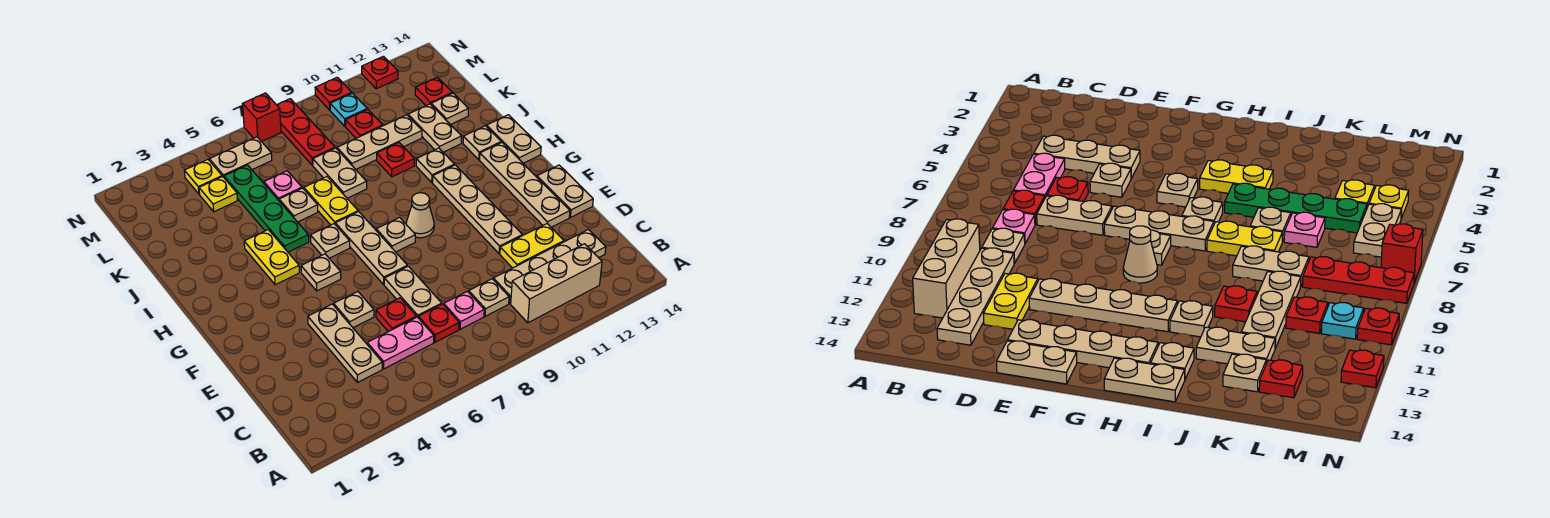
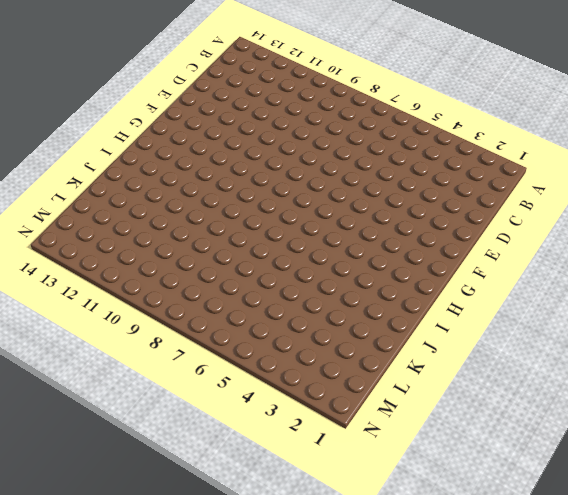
none -> tan 1x3 brick [511,244,602,323]
none -> tan 1x3 plate [308,304,382,382]
none -> pink 1x2 plate [367,317,434,369]
none -> red 1x1 plate [418,304,459,342]

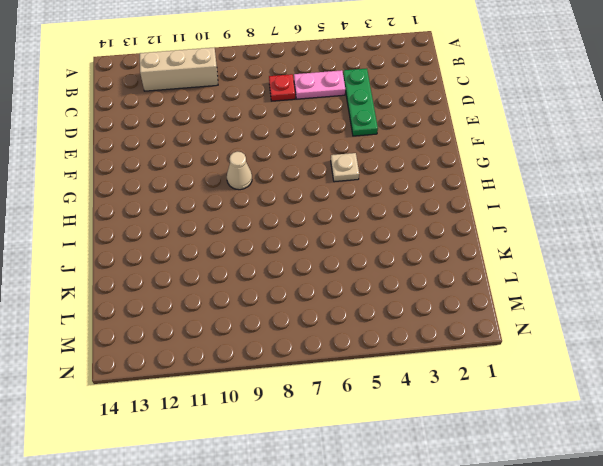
green 1x3 plate [343,68,378,136] -> tan 1x3 plate [308,304,382,382]
none -> pink 1x1 plate [444,291,484,329]
none -> tan 1x1 plate [469,279,509,316]
none -> tan 1x4 plate [493,230,606,303]
none -> red 1x1 plate [376,298,416,332]

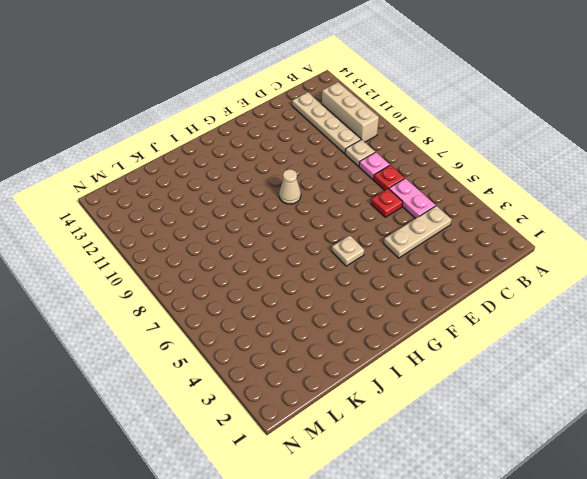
none -> tan 1x2 plate [384,266,442,317]
none -> yellow 1x2 plate [500,224,564,268]
none -> tan 1x1 plate [334,292,374,328]
none -> tan 1x4 plate [433,165,522,254]

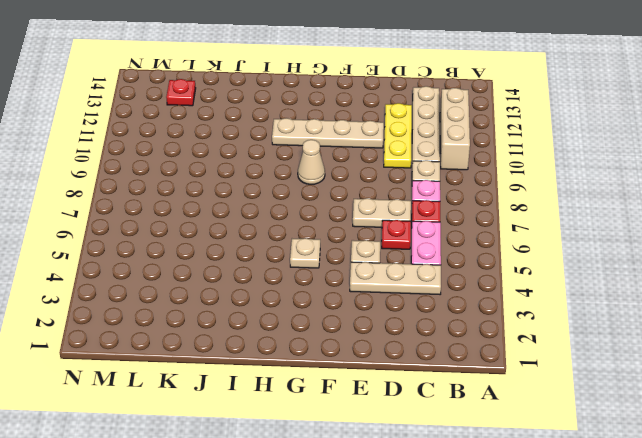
yellow 1x3 plate [384,103,412,168] -> yellow 1x2 plate [500,224,564,268]
none -> tan 1x4 plate [480,142,570,227]
none -> tan 1x2 plate [537,165,593,218]
none -> tan 1x3 plate [335,212,407,284]
none -> tan 1x1 plate [376,218,415,252]

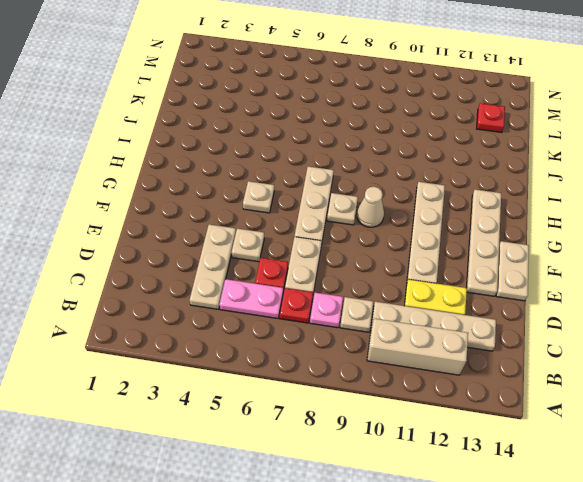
none -> yellow 1x2 plate [244,230,299,285]
none -> tan 1x1 plate [310,224,350,258]
none -> tan 1x2 plate [487,115,541,163]
none -> green 1x4 plate [224,165,309,252]

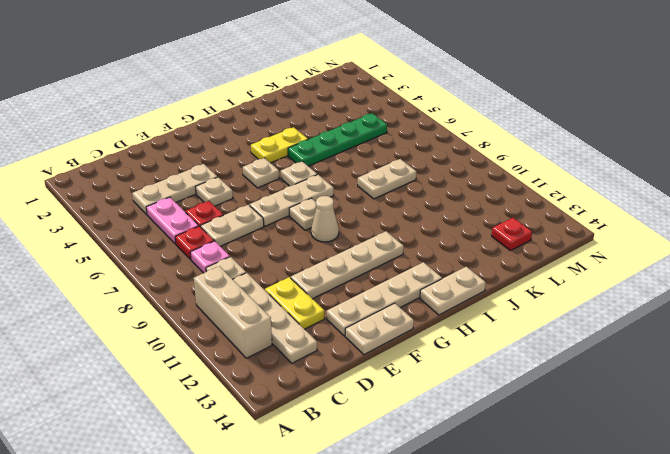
none -> yellow 1x2 plate [304,177,358,225]
none -> tan 1x1 plate [416,148,455,182]
none -> tan 1x1 plate [463,126,501,160]
none -> tan 1x1 plate [279,188,318,222]

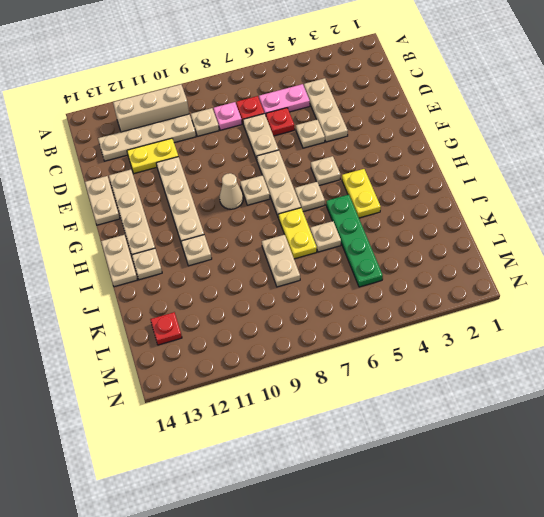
none -> red 1x1 plate [377,143,414,177]
none -> tan 1x2 plate [408,104,462,152]
none -> pink 1x1 plate [264,171,302,200]
none -> tan 1x3 plate [337,115,422,169]

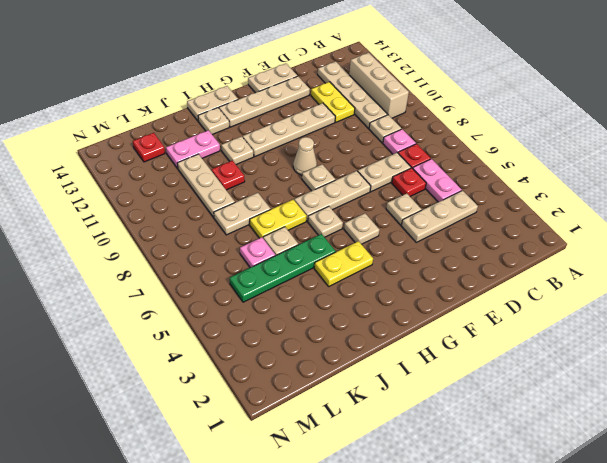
pink 1x2 plate [166,130,220,168] -> tan 1x2 plate [408,104,462,152]
none -> tan 1x1 plate [431,93,468,125]
none -> yellow 1x1 plate [199,177,238,212]
none -> red 1x3 plate [277,99,335,165]
none -> red 1x1 plate [345,109,383,138]

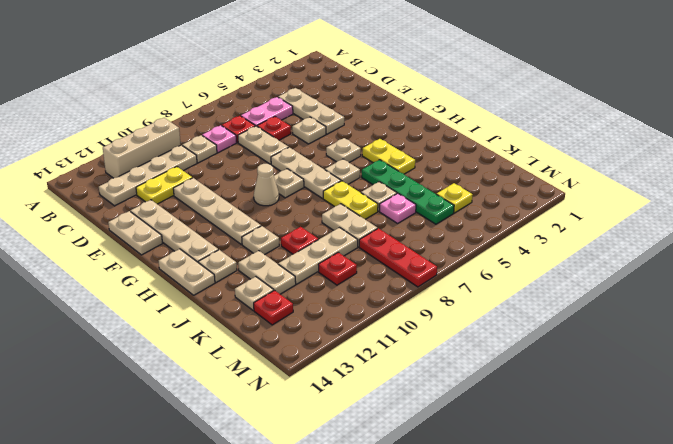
none -> yellow 1x1 plate [184,160,222,194]
none -> tan 1x2 plate [209,137,272,177]
none -> cyan 1x1 plate [330,93,367,126]
none -> red 1x1 brick [243,93,281,142]

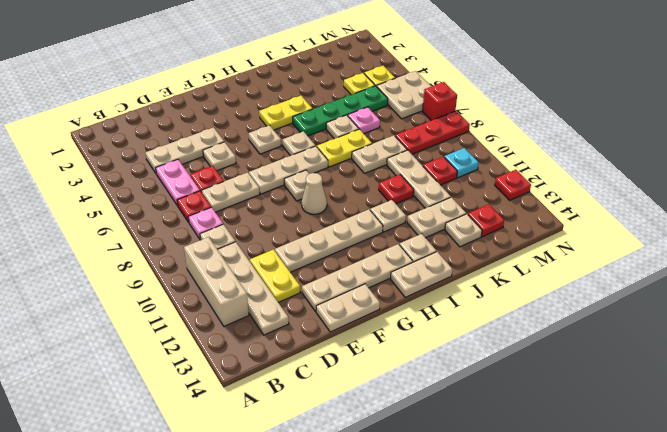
tan 2x2 plate [377,71,431,119] -> tan 1x2 plate [209,137,272,177]
none -> red 1x1 plate [315,77,352,110]

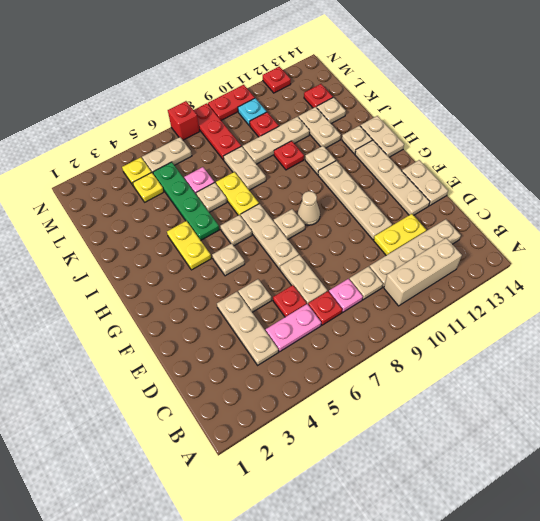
red 1x2 plate [208,85,255,120] -> red 1x1 plate [315,77,352,110]

